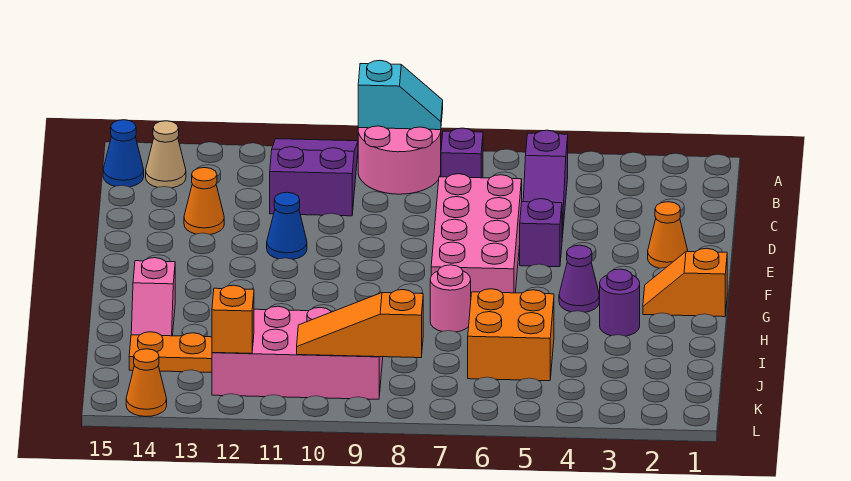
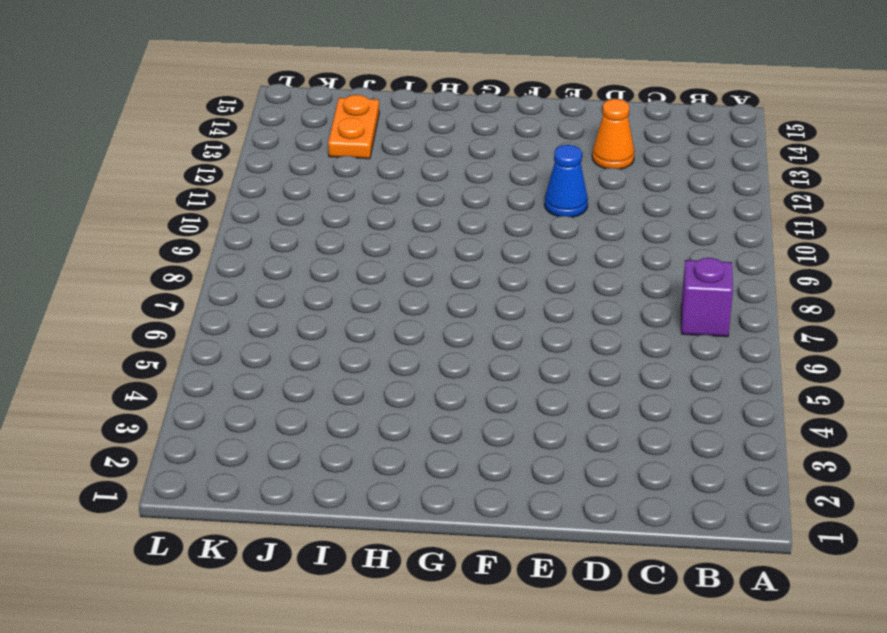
none -> pink 2x2 round brick [358,126,441,194]
none -> purple 2x3 slope [270,139,358,216]
none -> purple 1x3 slope [523,130,568,238]

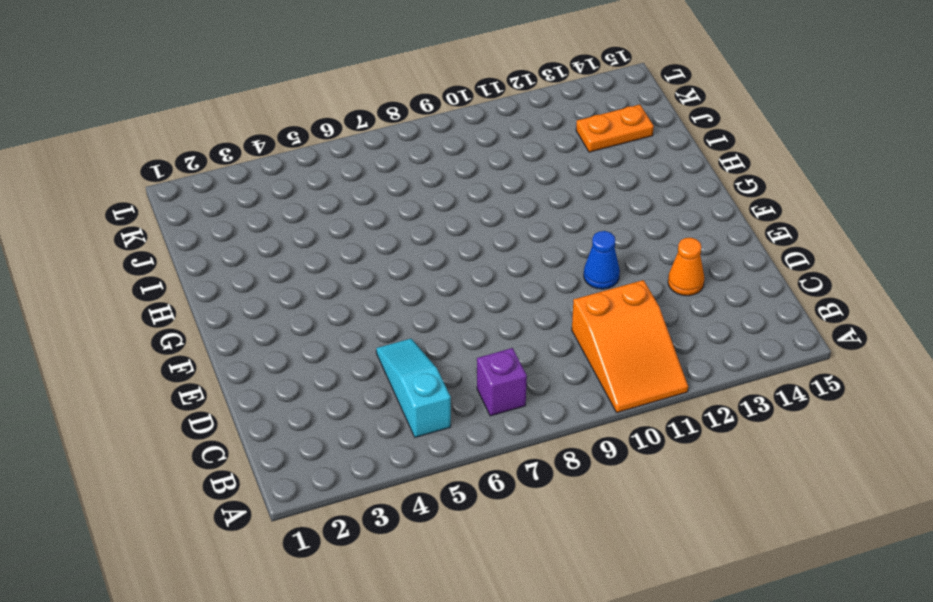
orange 2x3 slope [572,280,688,413] -> purple 2x3 slope [270,139,358,216]
cyan 1x3 slope [376,339,451,437] -> purple 1x3 slope [523,130,568,238]
none -> pink 2x2 round brick [358,126,441,194]
none -> tan 1x1 cone [146,121,186,188]
none -> blue 1x1 cone [103,120,144,187]

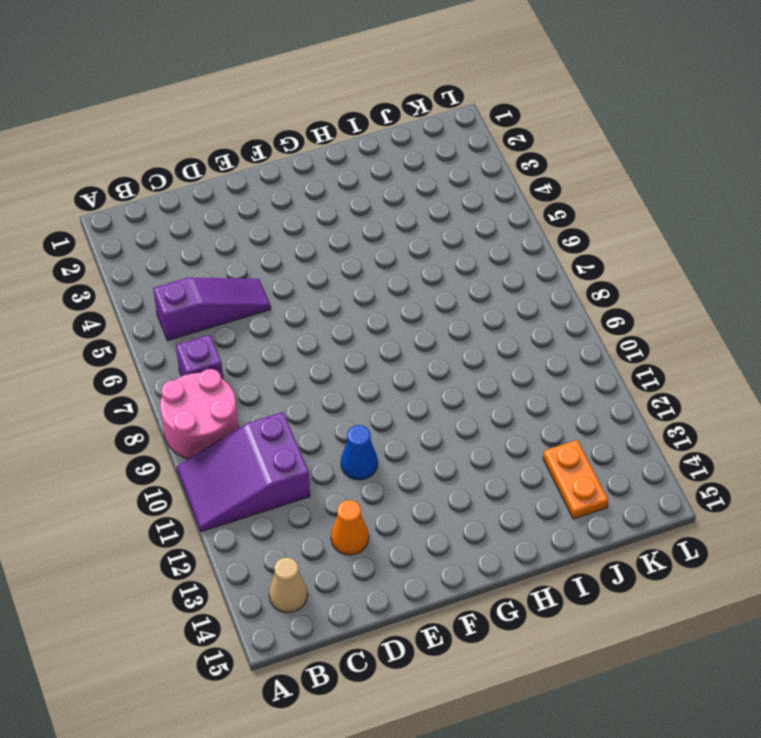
none -> blue 1x1 cone [103,120,144,187]
none -> pink 2x4 brick [431,174,522,293]
none -> orange 1x1 cone [648,202,688,268]

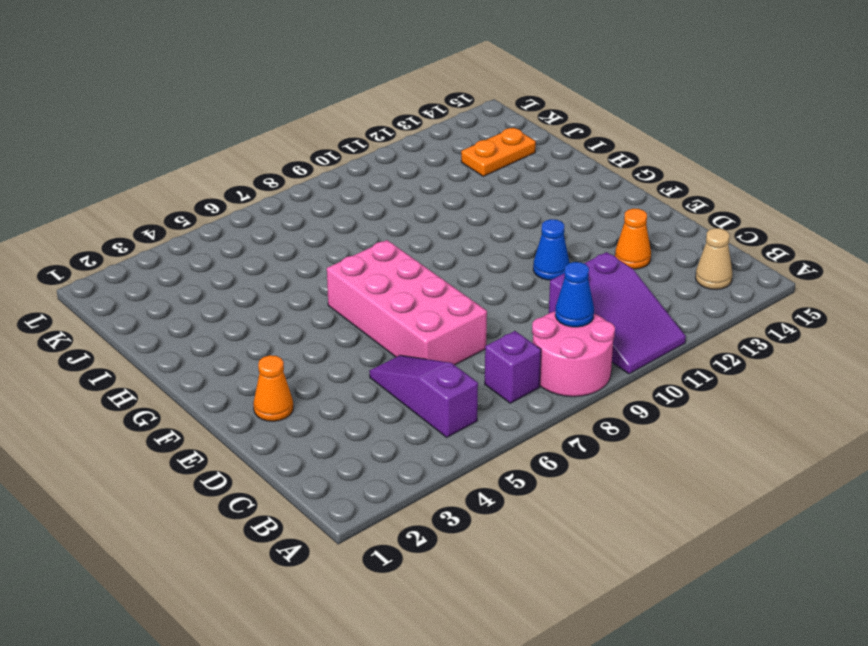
blue 1x1 cone [555,262,594,327] -> blue 1x1 cone moved to [103,120,144,187]
none -> purple 1x1 brick [520,199,562,267]
none -> orange 1x2 slope [643,248,727,317]
none -> purple 1x1 cone [559,245,599,312]

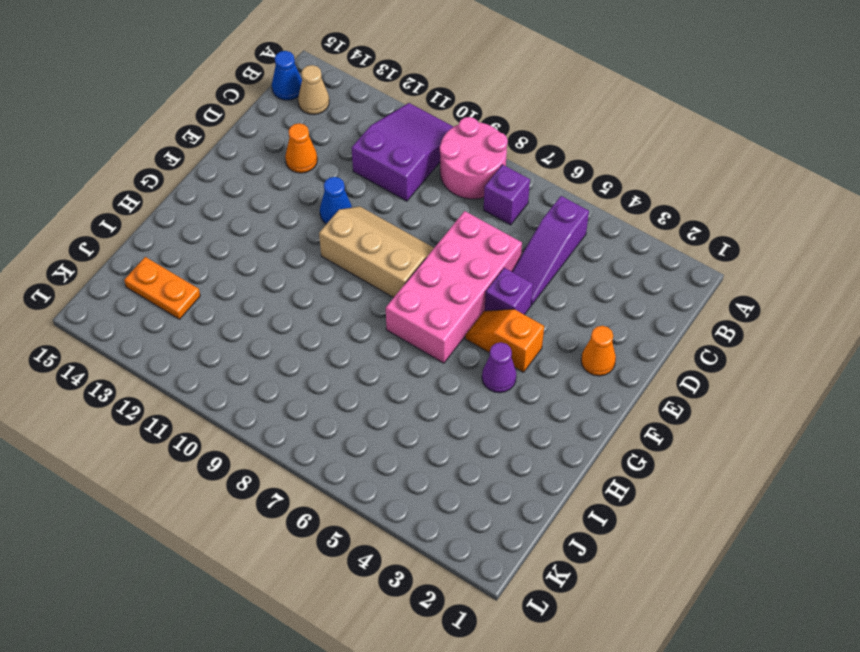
tan 2x3 slope [319,206,434,298] -> none
orange 1x2 slope [465,309,544,372] -> orange 1x2 slope moved to [643,248,727,317]
none -> purple 1x1 round brick [600,269,640,336]
none -> pink 1x1 round brick [430,265,471,332]
none -> pink 1x2 slope [131,258,175,336]

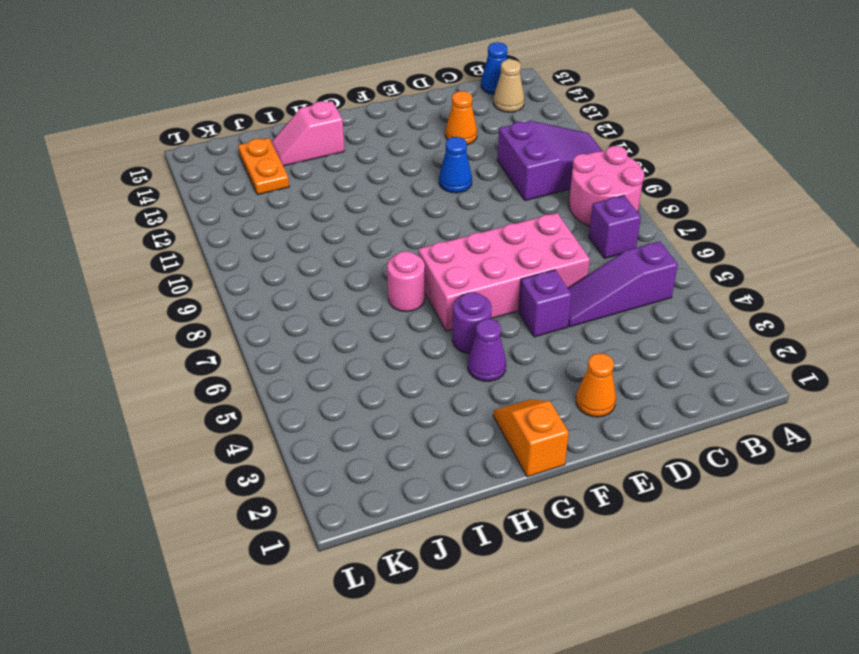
purple 1x1 round brick [452,292,492,354] -> purple 1x1 round brick moved to [600,269,640,336]
none -> orange 2x2 brick [468,289,554,381]
none -> pink 2x4 brick [212,306,383,399]
none -> orange 1x1 cone [126,349,167,417]

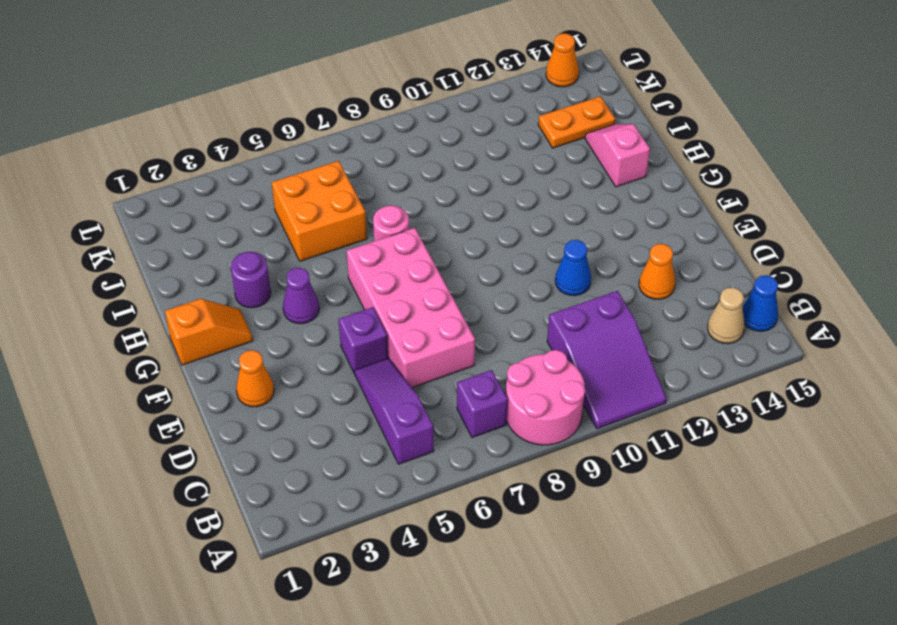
none -> pink 2x4 brick [212,306,383,399]
none -> cyan 1x2 slope [358,60,443,130]
none -> orange 1x3 slope [297,290,423,358]

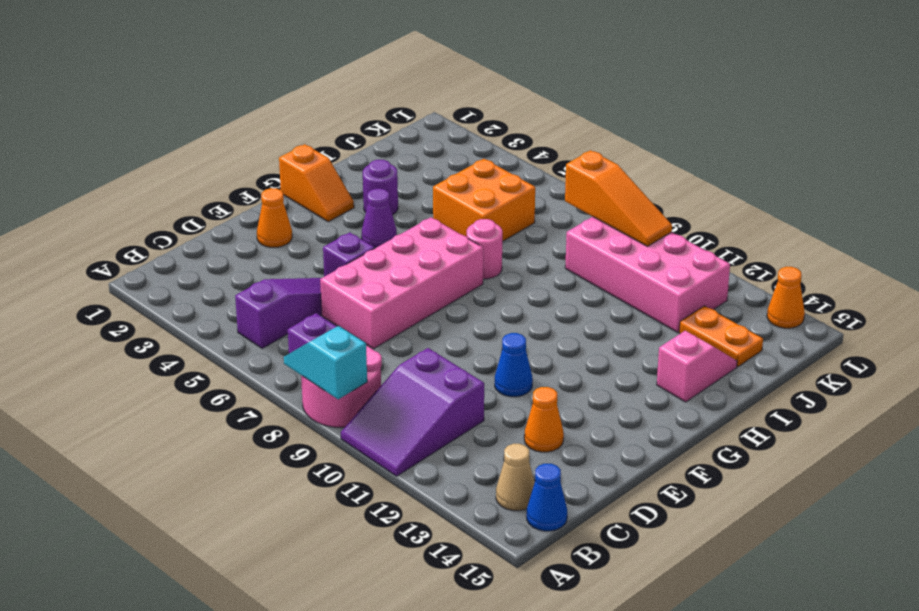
none -> orange 1x1 brick [212,285,254,353]

